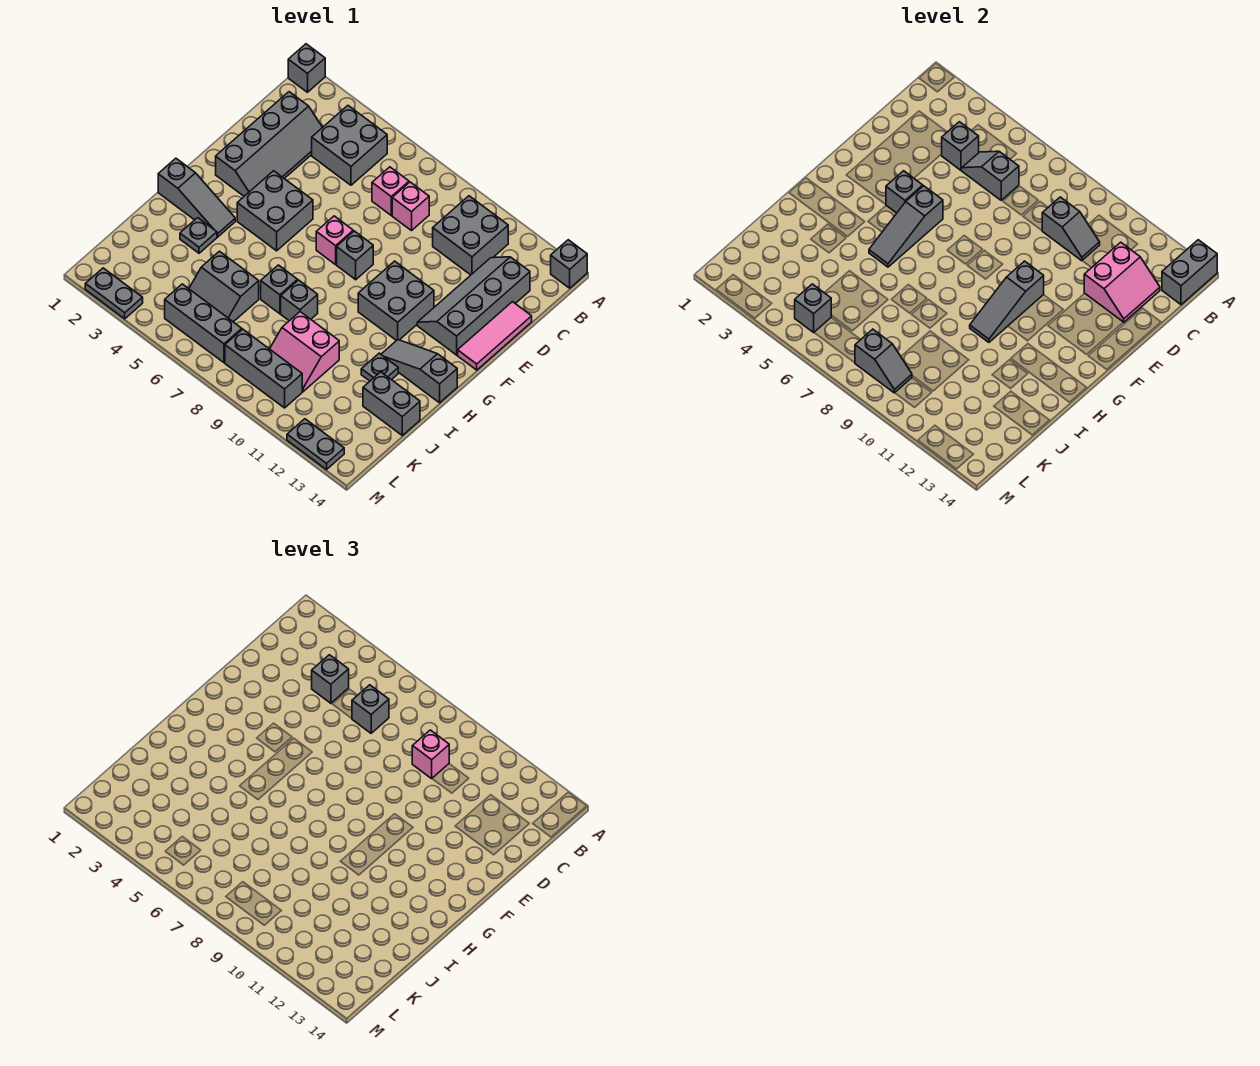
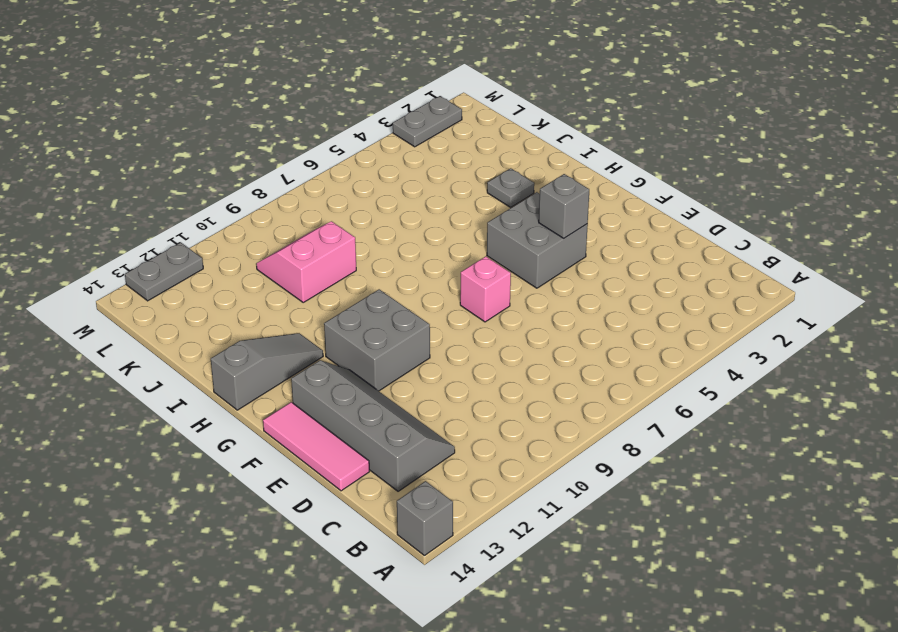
none -> grey 1x1 brick [288,44,325,92]
none -> grey 2x2 brick [312,106,387,185]
none -> grey 2x2 brick [433,196,508,275]
none -> grey 2x4 slope [216,92,323,196]

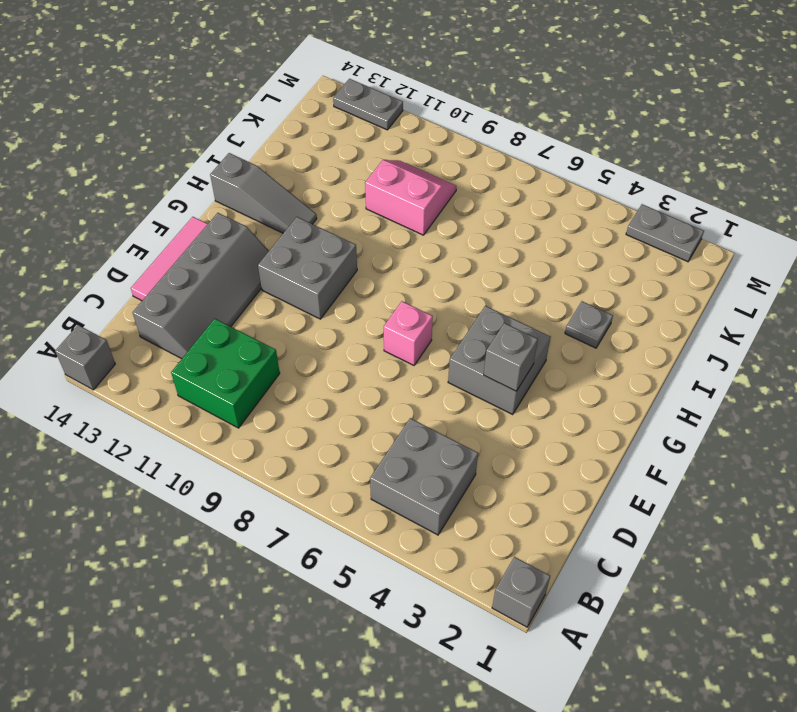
green 2x2 brick [171,319,280,428] -> grey 2x2 brick [433,196,508,275]
none -> grey 2x4 slope [216,92,323,196]
none -> pink 1x1 brick [372,167,409,215]
none -> pink 1x1 brick [392,182,429,231]
none -> grey 1x1 brick [337,231,373,280]

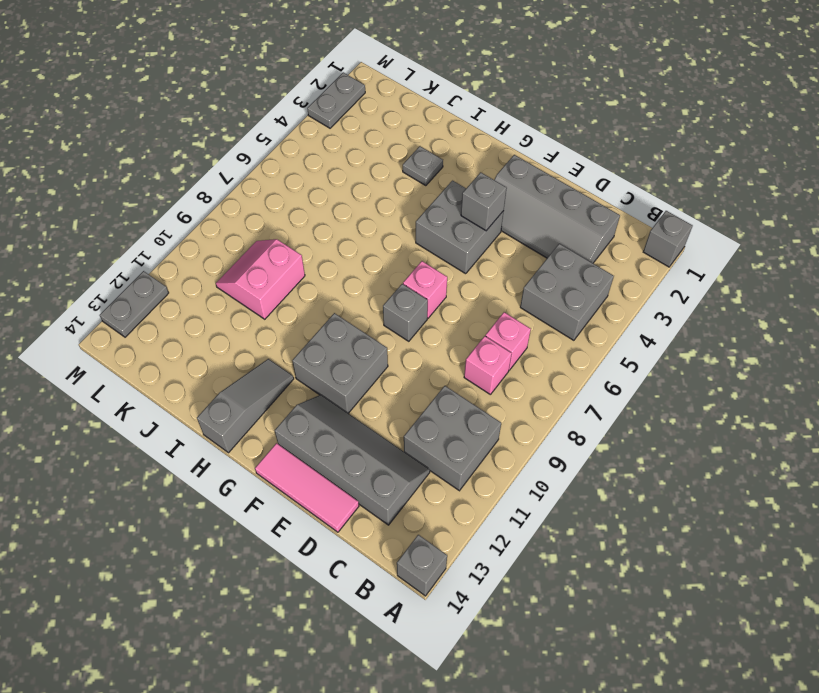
none -> grey 1x3 slope [158,158,235,237]
none -> grey 1x1 brick [261,265,298,314]
none -> grey 1x1 brick [281,280,318,321]
none -> grey 1x1 plate [361,353,398,381]

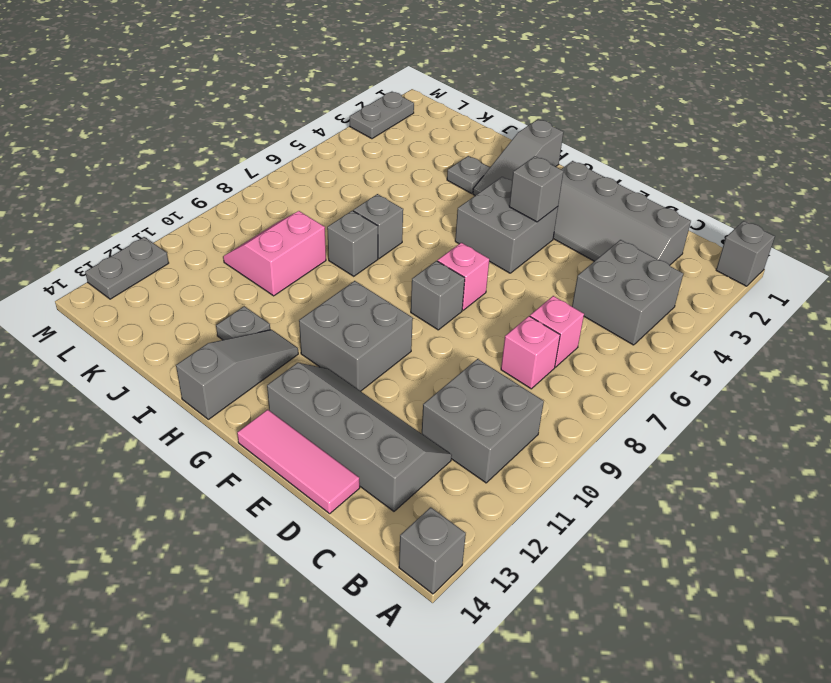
none -> grey 2x2 slope [189,251,259,322]
none -> grey 1x2 brick [363,372,420,435]
none -> grey 1x3 brick [165,284,242,363]
none -> grey 1x3 brick [225,329,302,408]

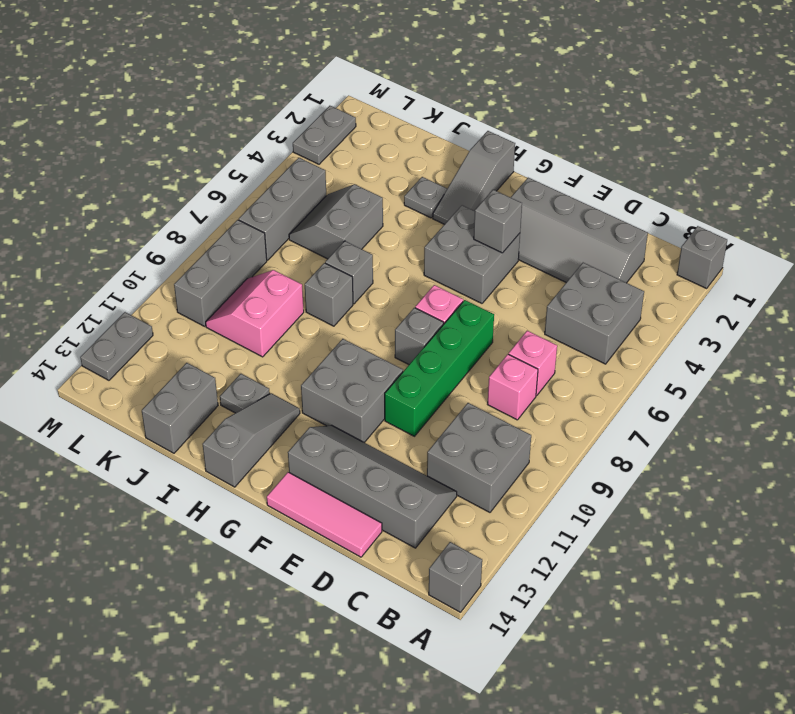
green 1x4 brick [385,300,494,436] -> none
none -> grey 1x2 brick [1162,240,1217,305]
none -> grey 1x1 brick [942,122,979,170]
none -> grey 1x2 slope [961,151,1019,200]
none -> grey 1x2 slope [1042,197,1100,261]

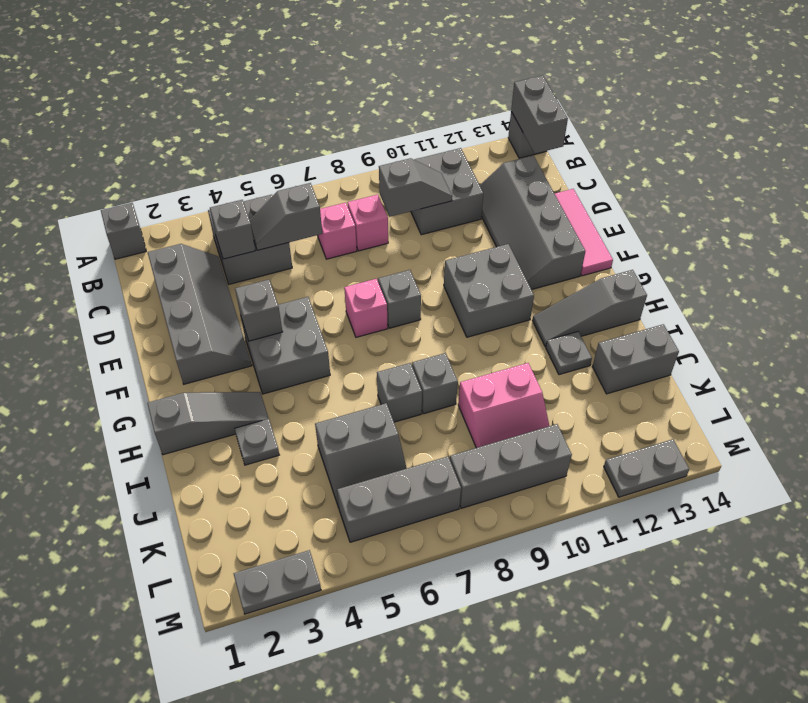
none -> pink 2x2 slope [1084,242,1160,322]
none -> grey 1x3 slope [869,186,943,267]
none -> grey 1x3 slope [970,261,1044,342]
none -> grey 1x1 brick [795,284,831,332]

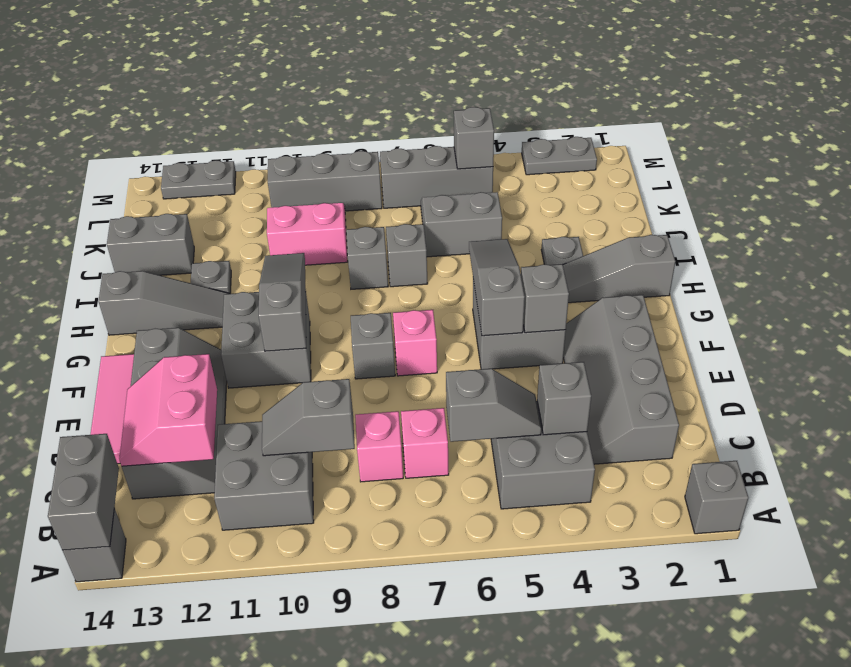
none -> grey 1x2 slope [855,329,912,393]
none -> grey 1x1 brick [312,655,349,703]
none -> grey 1x1 brick [352,685,389,733]
none -> pink 1x1 brick [412,730,449,779]

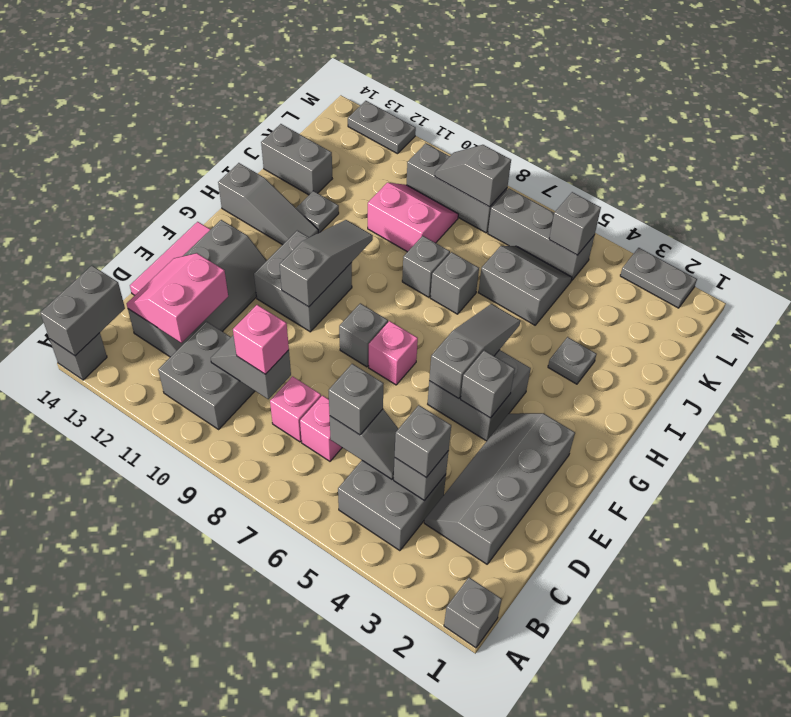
none -> grey 1x3 slope [158,158,235,237]

